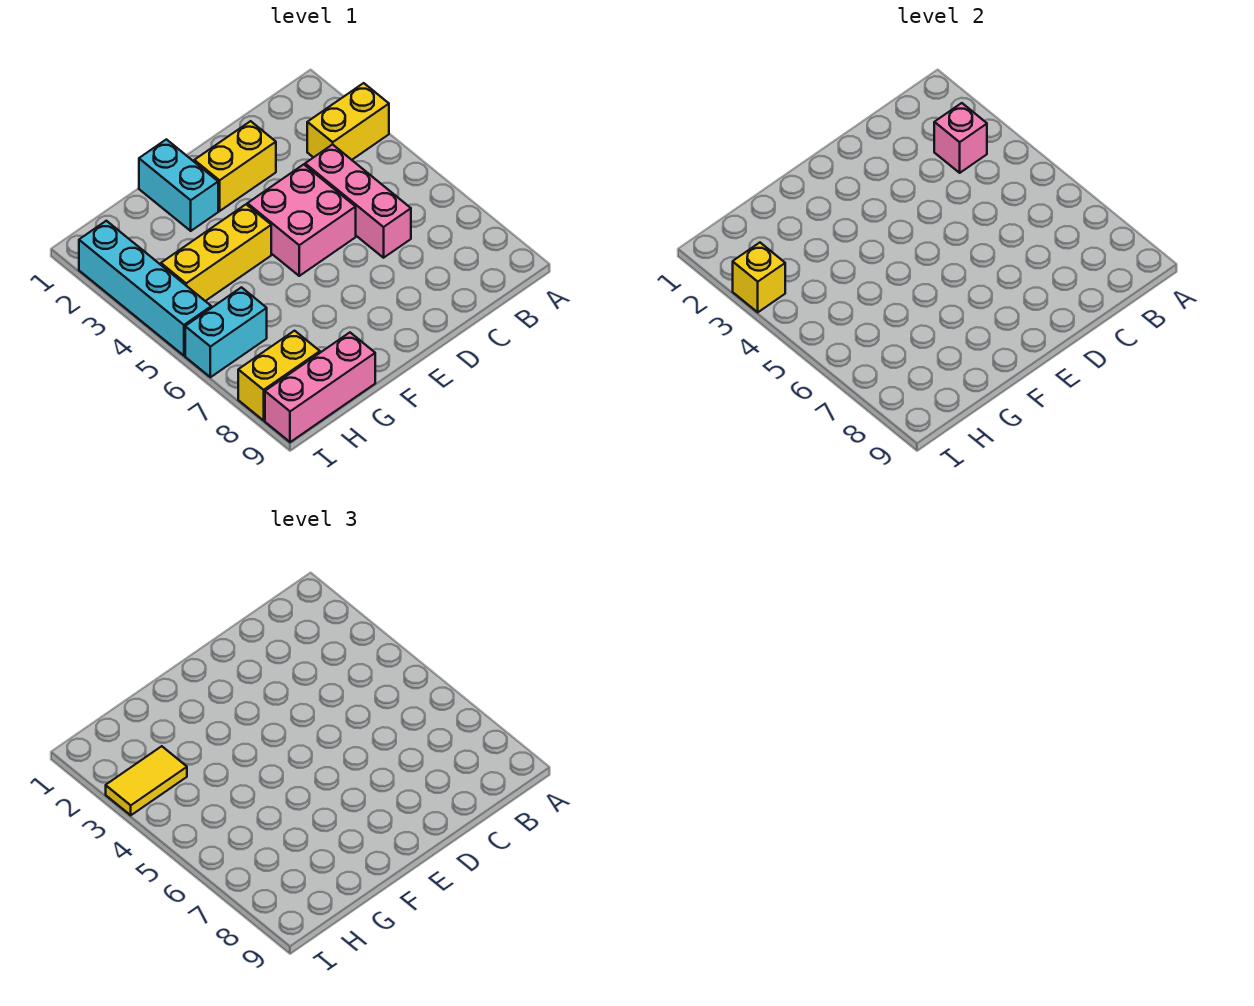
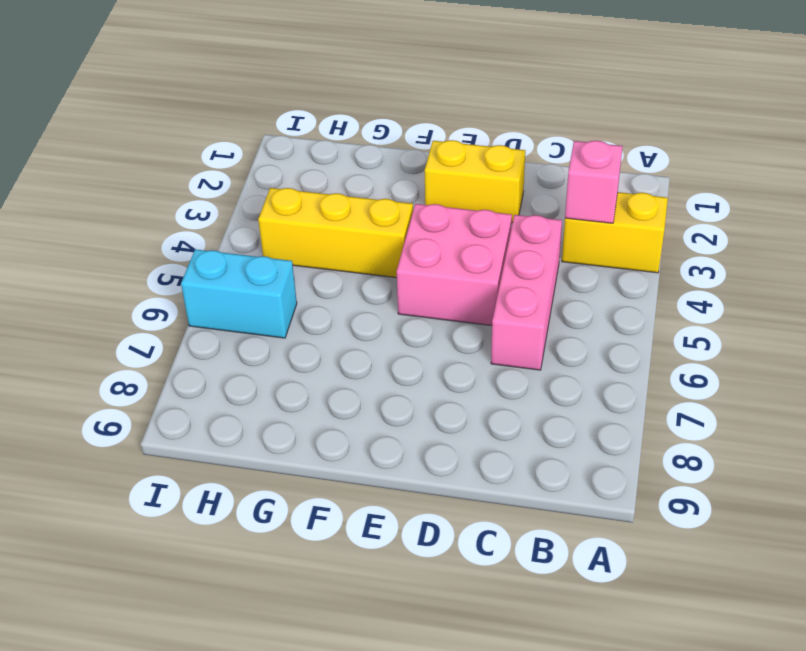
none -> cyan 1x2 brick [139,139,218,231]
none -> pink 1x3 brick [265,333,375,442]
none -> yellow 1x2 brick [238,331,320,420]

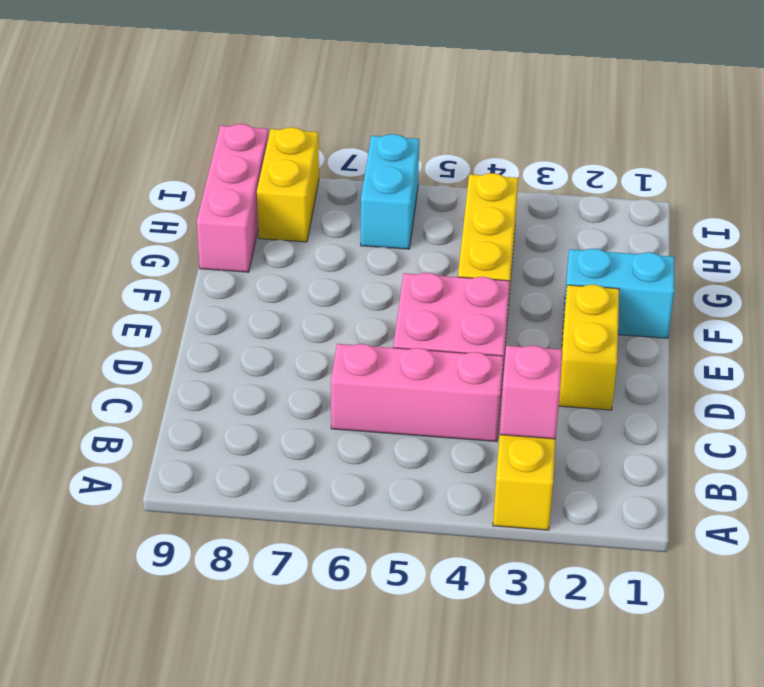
none -> cyan 1x4 brick [79,221,211,356]
none -> yellow 1x1 brick [733,243,785,312]
none -> yellow 1x2 tile [106,746,187,815]

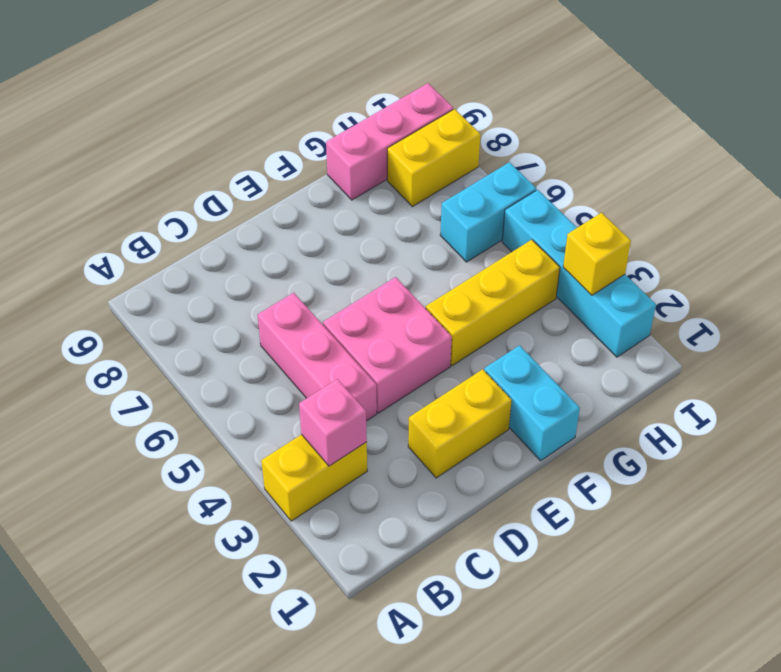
none -> yellow 1x2 tile [106,746,187,815]

